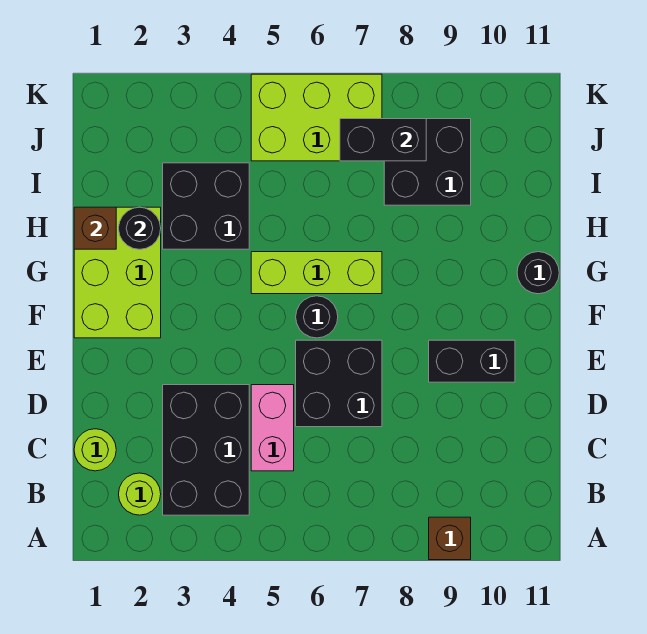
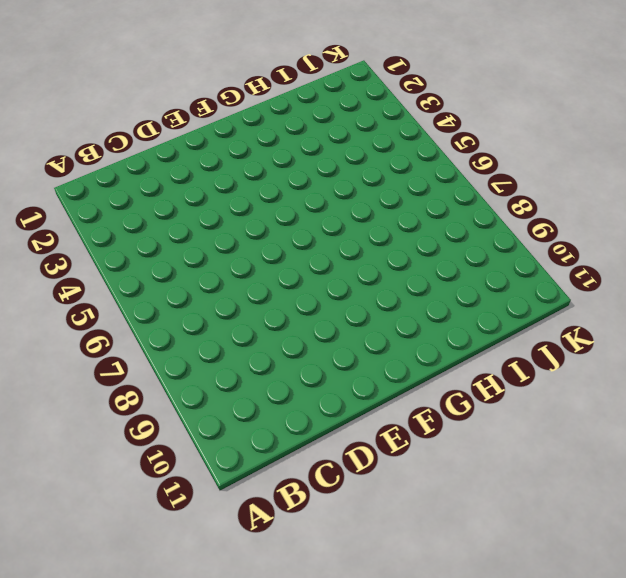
none -> brown 1x1 brick [429,517,471,560]
none -> lime 1x1 round brick [119,473,161,515]
none -> black 2x3 brick [163,385,249,515]

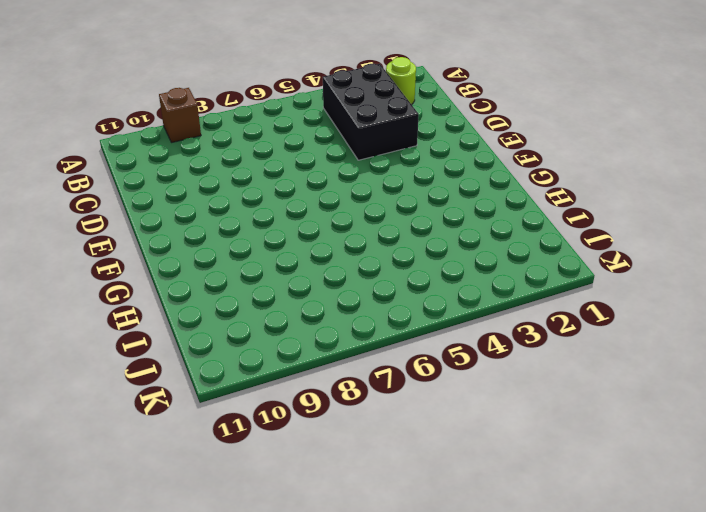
none -> lime 1x1 round brick [74,429,116,471]
none -> pink 1x2 brick [251,385,294,471]
none -> black 2x2 brick [296,340,382,427]

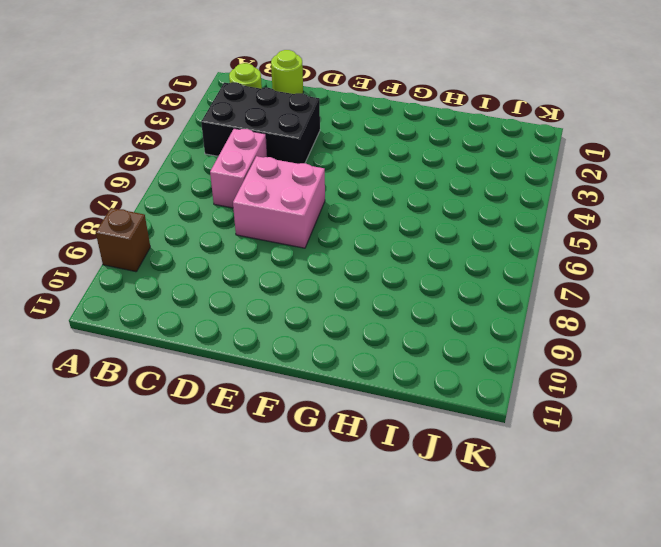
pink 1x2 brick [210,128,267,208] -> pink 1x2 brick turned to [251,385,294,471]
pink 2x2 brick [233,156,325,248] -> black 2x2 brick [296,340,382,427]
none -> black 1x2 brick [429,340,515,382]
none -> lime 2x3 brick [74,207,161,338]
none -> black 1x1 round brick [296,296,338,338]

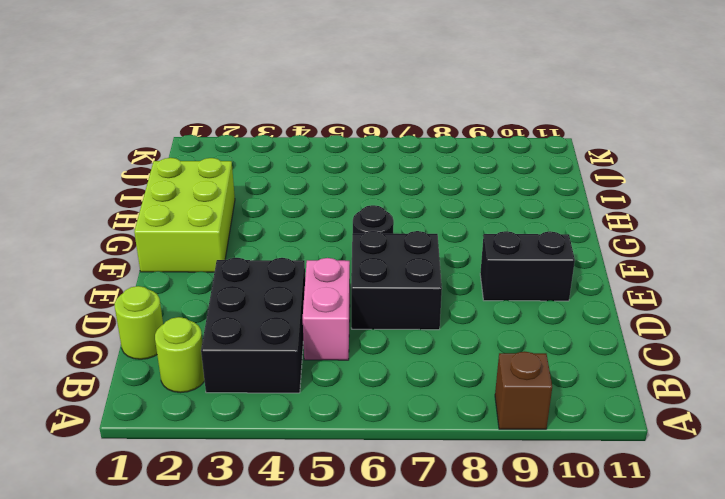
none -> lime 1x3 brick [251,252,382,294]
none -> black 1x1 round brick [517,252,559,294]
none -> black 2x2 brick [163,163,249,249]

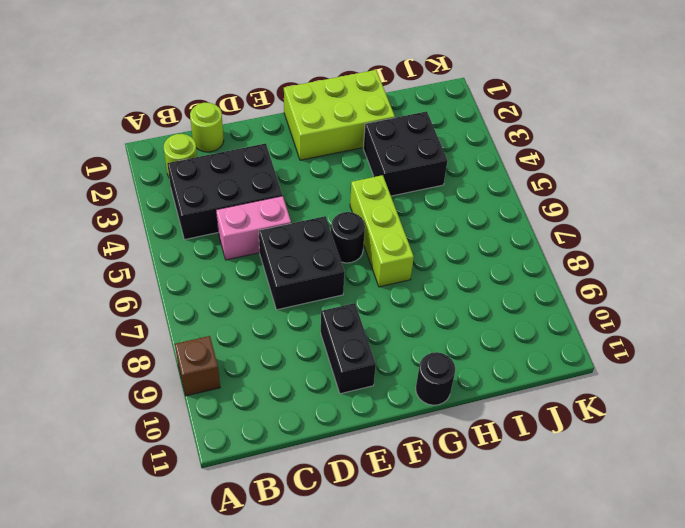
none -> black 2x2 brick [384,119,471,205]
none -> lime 2x3 brick [251,74,382,161]
none -> brown 1x1 brick [74,207,116,249]

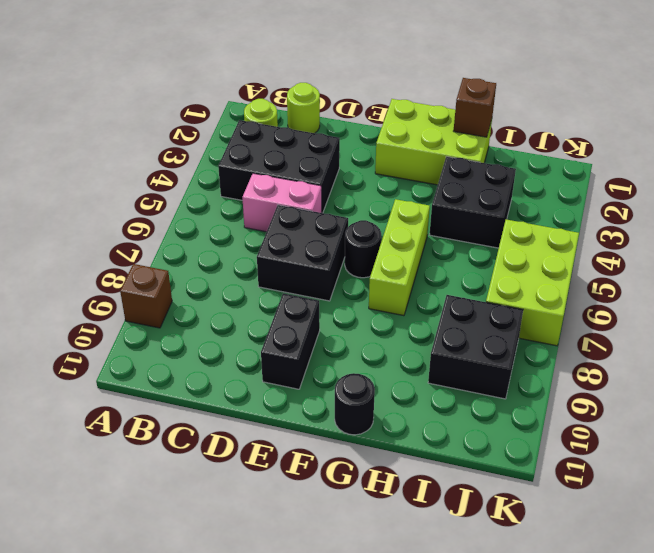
none -> black 1x1 round brick [119,207,161,249]
none -> black 1x2 brick [340,119,426,161]

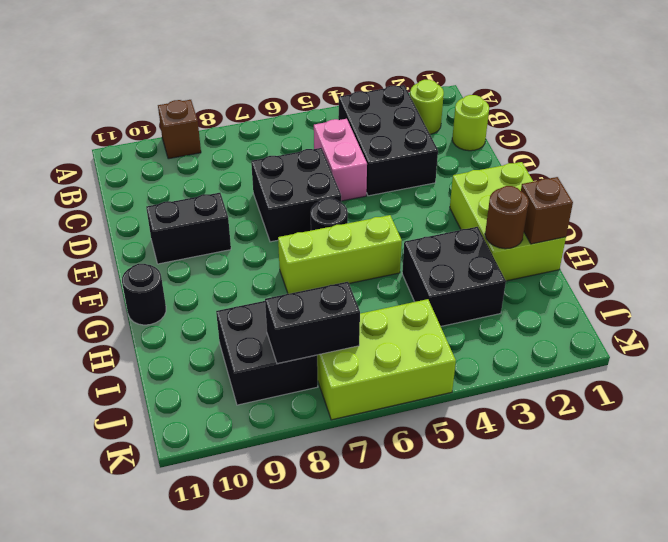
brown 1x1 round brick [485,186,529,249] -> black 1x1 round brick [119,207,161,249]

